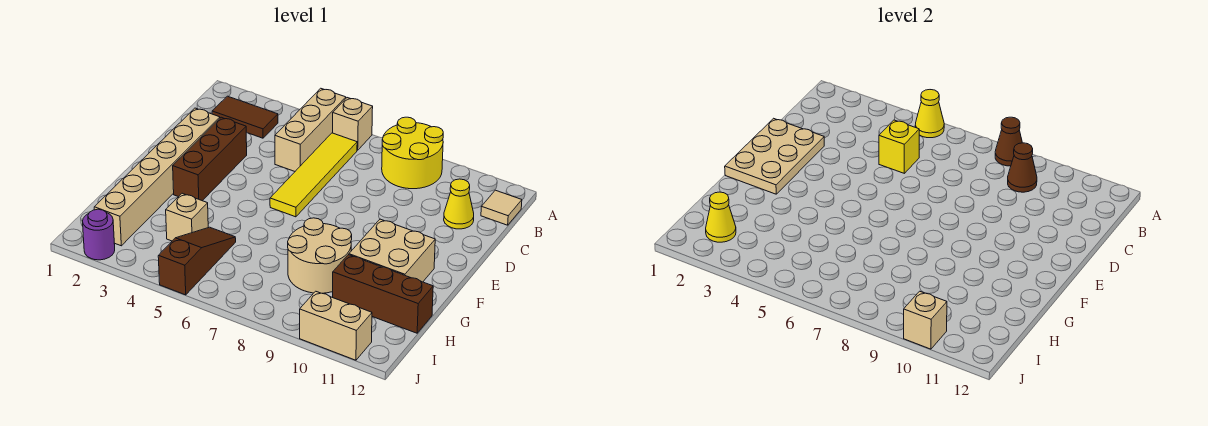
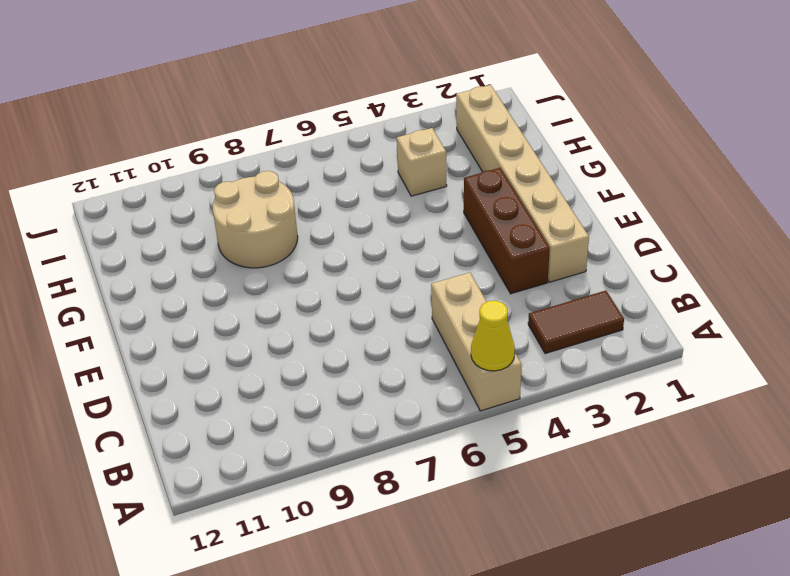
none -> tan 1x1 brick [333,98,373,150]
none -> yellow 2x2 round brick [382,117,443,189]
none -> yellow 1x4 tile [270,133,357,217]

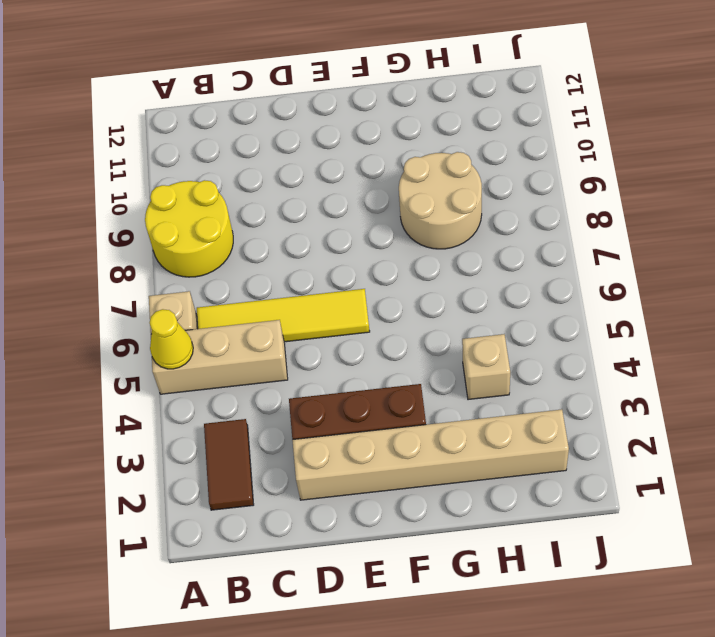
none -> tan 1x1 tile [481,190,522,225]
none -> yellow 1x1 cone [444,179,474,229]
none -> tan 2x2 brick [349,219,435,282]

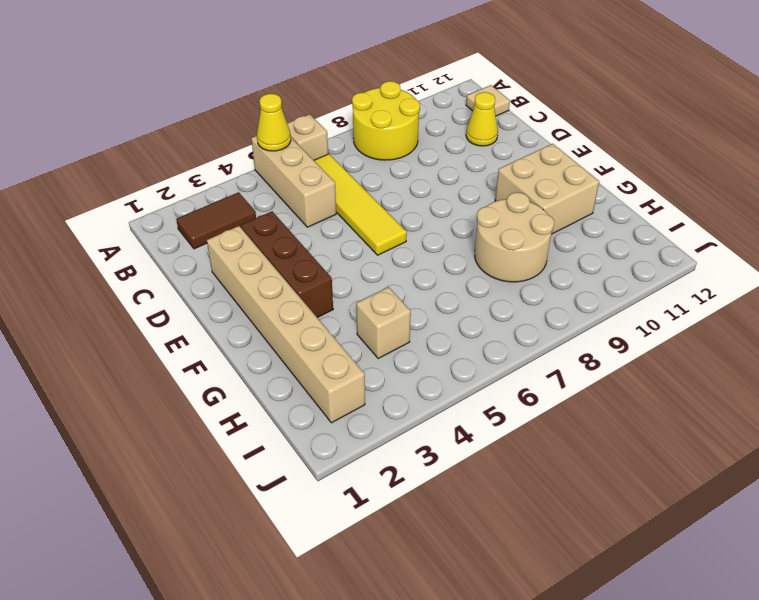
none -> brown 1x3 slope [158,227,236,295]
none -> brown 1x3 brick [333,255,433,333]
none -> purple 1x1 round brick [83,209,115,260]

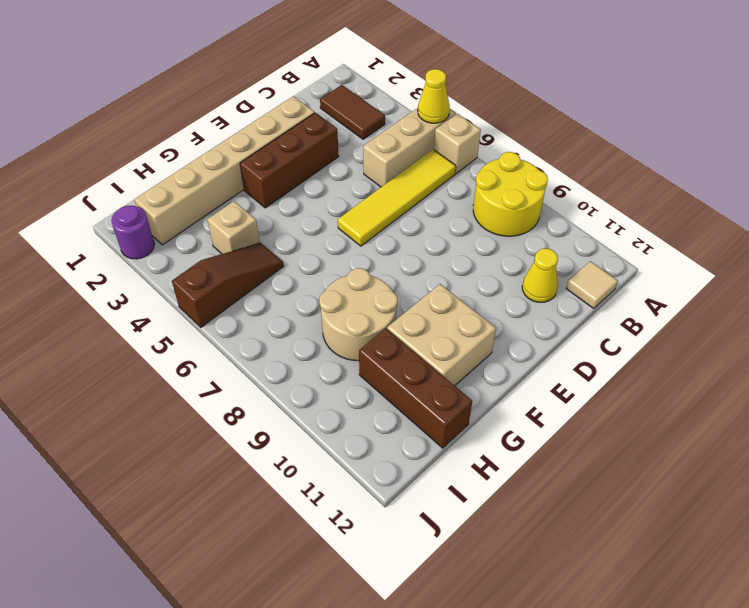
none -> tan 1x2 brick [300,291,372,360]
none -> brown 1x1 cone [995,117,1022,166]
none -> brown 1x1 cone [1008,143,1037,192]

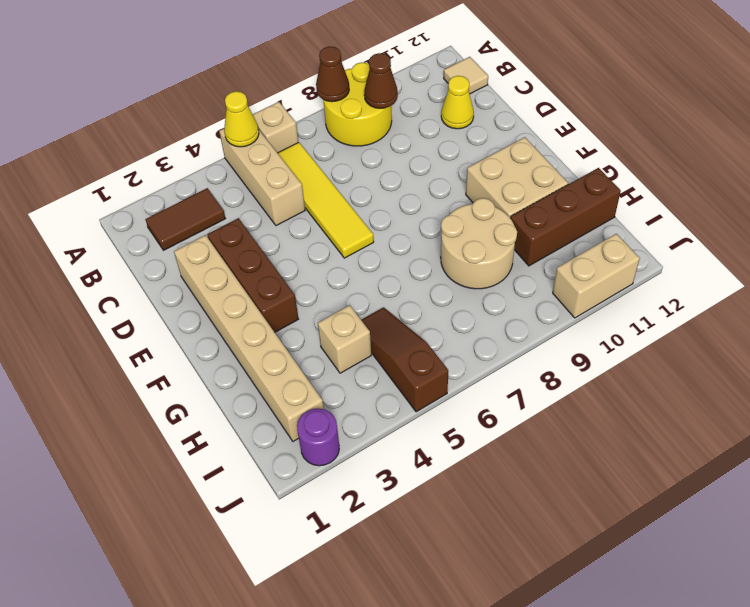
none -> yellow 1x1 brick [879,120,919,173]
none -> tan 2x3 plate [725,118,824,194]
none -> yellow 1x1 cone [706,192,736,242]

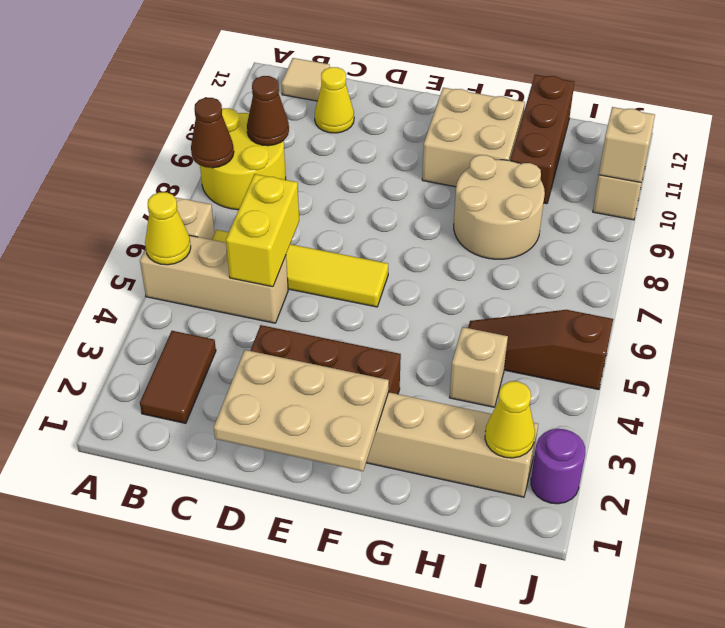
yellow 1x2 brick [226,174,299,287] -> yellow 1x1 brick [879,120,919,173]

